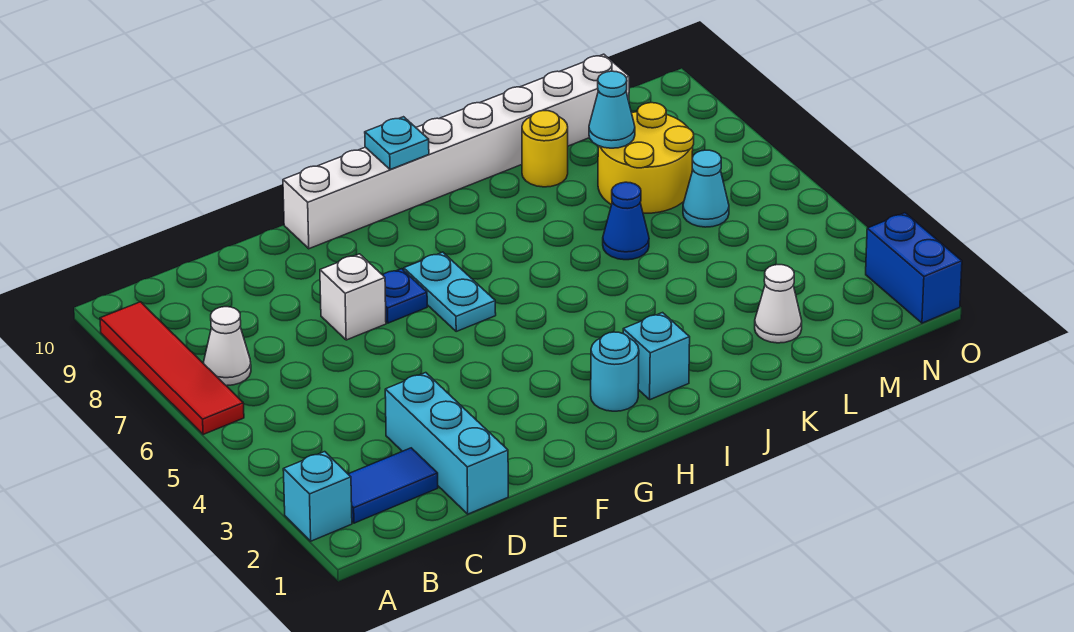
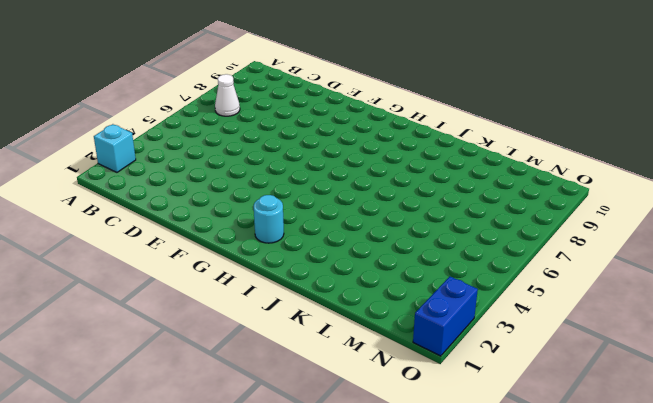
none -> red 1x4 tile [100,302,244,435]
none -> blue 1x2 tile [348,448,438,523]
none -> cyan 1x3 brick [385,373,508,514]

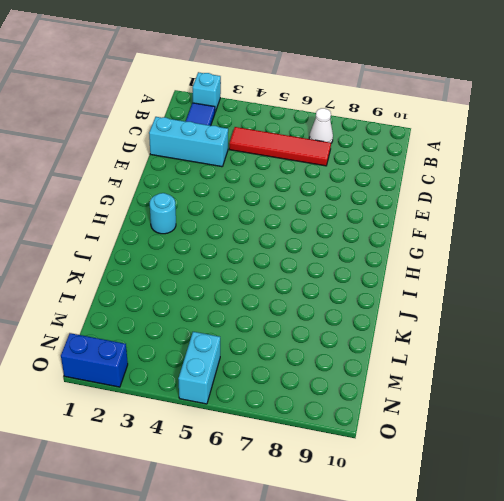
red 1x4 tile [229,127,331,166] -> red 1x4 tile moved to [100,302,244,435]
cyan 1x2 brick [178,332,220,404] -> none
none -> white 1x1 brick [320,254,386,340]
none -> blue 1x1 plate [383,269,427,323]
none -> white 1x8 brick [283,54,629,249]

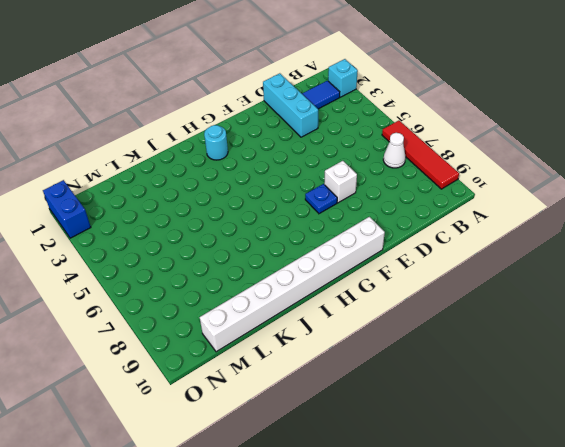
none -> cyan 1x2 plate [404,252,496,331]
none -> cyan 1x1 brick [623,313,690,400]
none -> blue 1x1 cone [603,182,649,260]

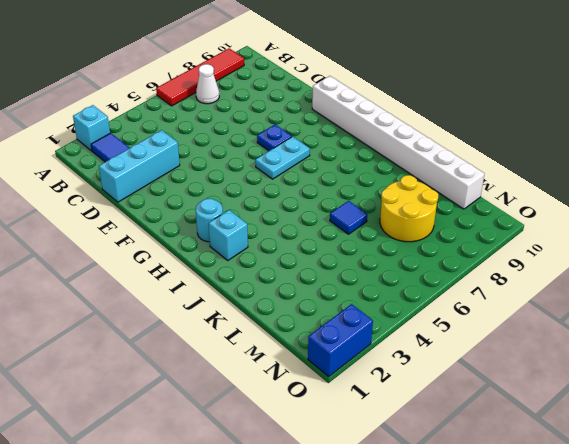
blue 1x1 tile [330,201,367,234] -> blue 1x1 cone [603,182,649,260]
none -> white 1x1 brick [320,254,386,340]
none -> yellow 1x1 round brick [522,111,568,187]
none -> white 1x1 cone [755,265,802,343]

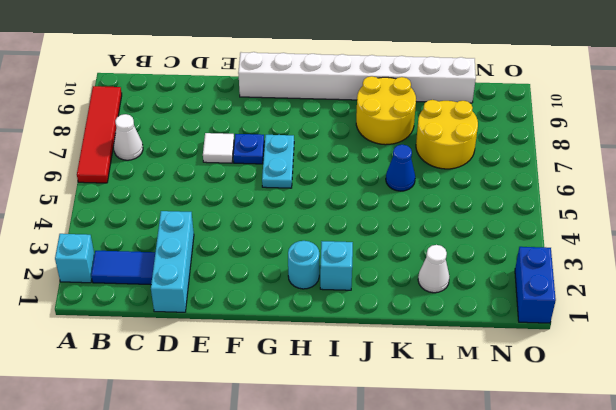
white 1x1 tile [203,133,234,163] -> white 1x1 brick [320,254,386,340]
yellow 2x2 round brick [356,76,416,145] -> yellow 1x1 round brick [522,111,568,187]
none -> cyan 1x1 cone [683,150,729,227]
none -> cyan 1x1 plate [365,117,429,170]
none -> cyan 1x1 cone [589,71,635,148]

